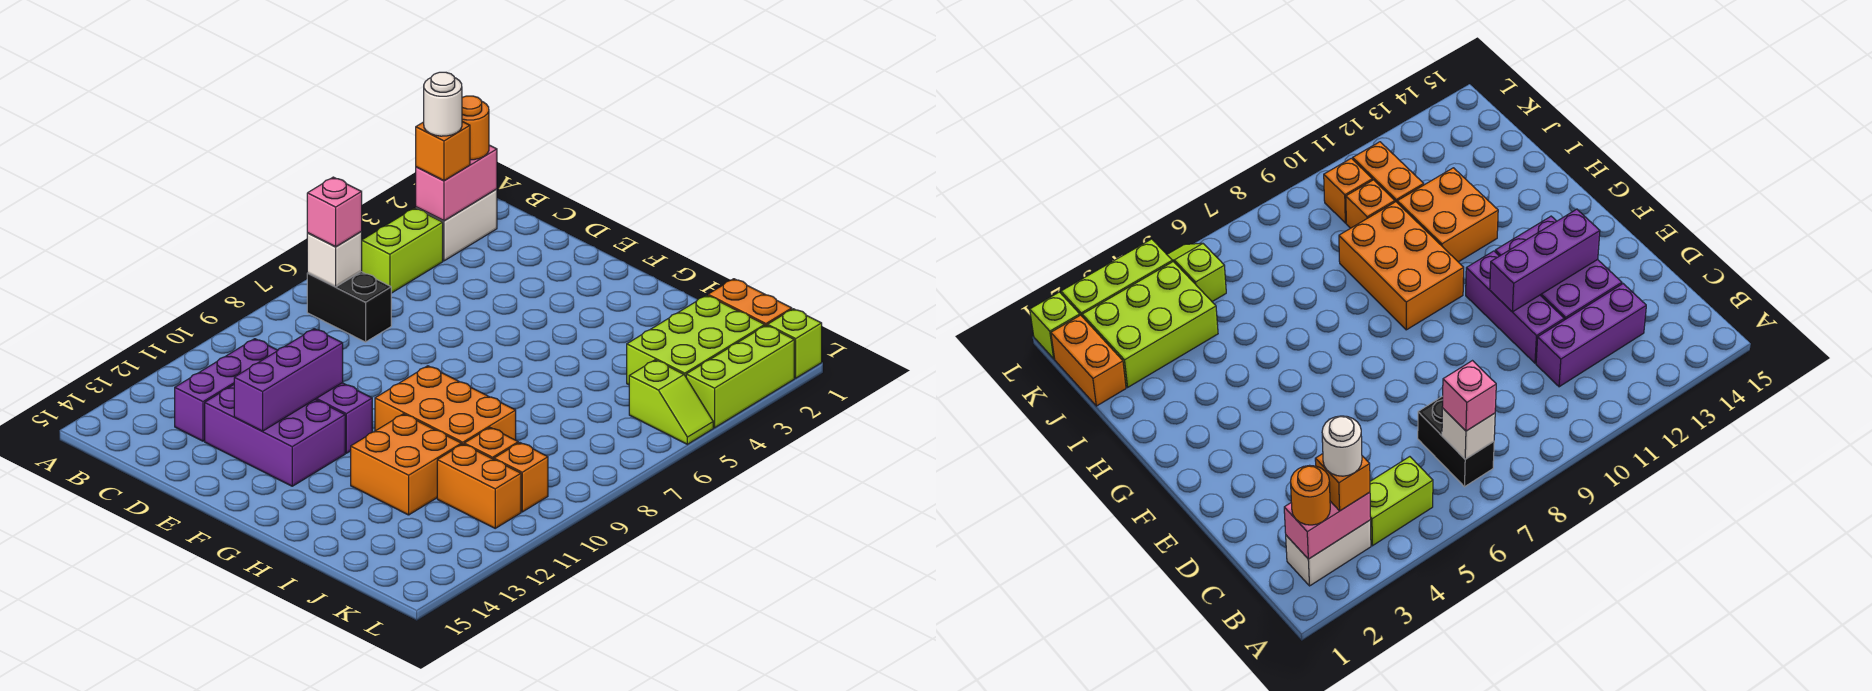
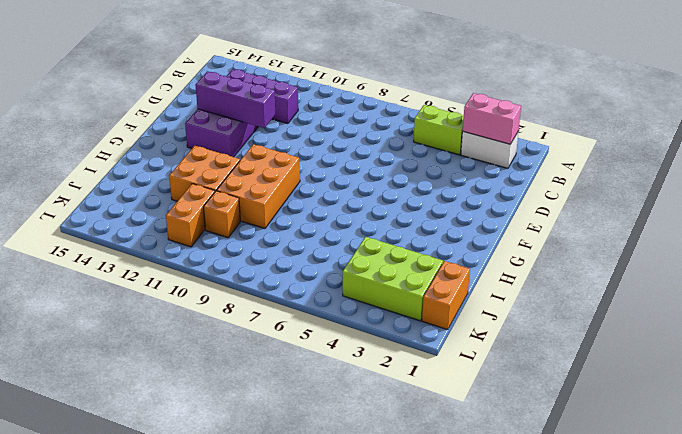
none -> black 1x2 brick [307,272,391,342]
none -> purple 1x3 brick [315,383,372,453]
none -> lime 1x2 slope [629,360,713,444]

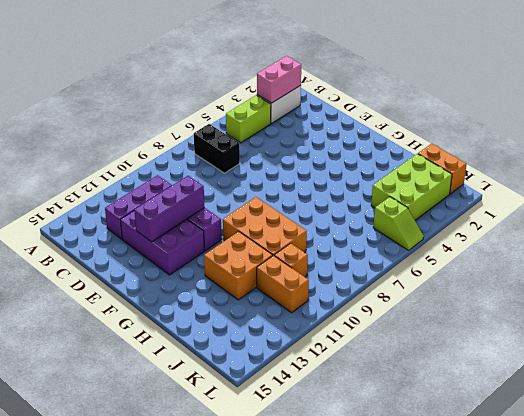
none -> orange 1x1 brick [494,443,548,512]
none -> lime 1x1 brick [767,309,822,378]
none -> lime 1x3 brick [686,325,794,428]

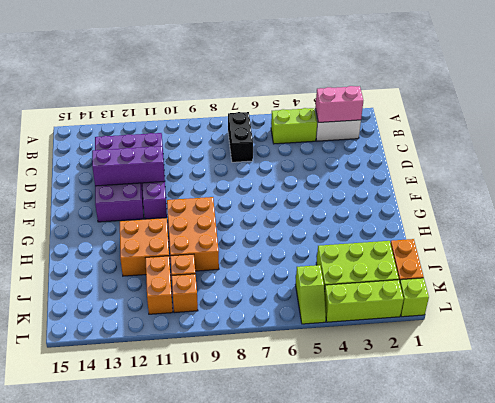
none -> white 1x1 brick [307,232,362,287]
none -> orange 1x1 round brick [462,96,489,160]
none -> orange 1x1 brick [416,122,470,181]

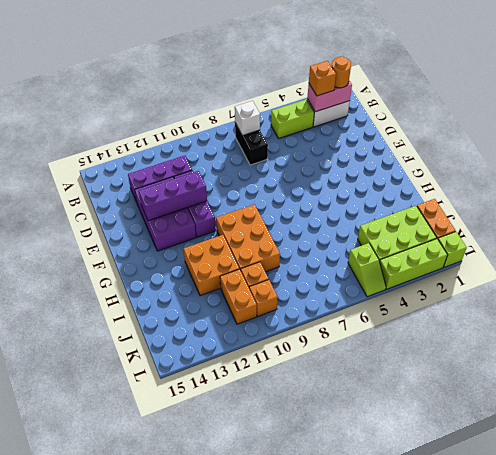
none -> pink 1x1 brick [307,177,362,247]
none -> white 1x1 round brick [424,72,462,136]

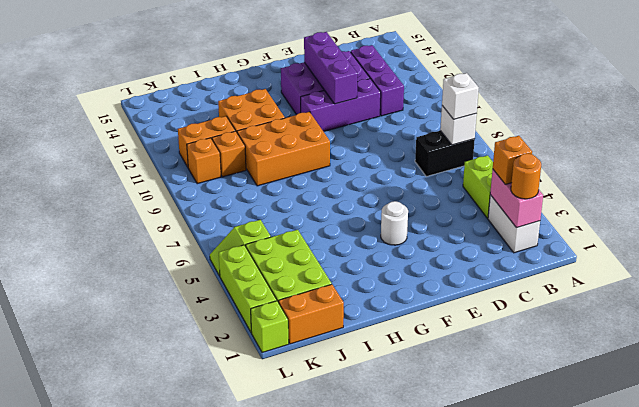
white 1x1 brick [442,73,479,119] -> pink 1x1 brick [307,177,362,247]
white 1x1 round brick [381,201,408,245] -> white 1x1 round brick moved to [424,72,462,136]

